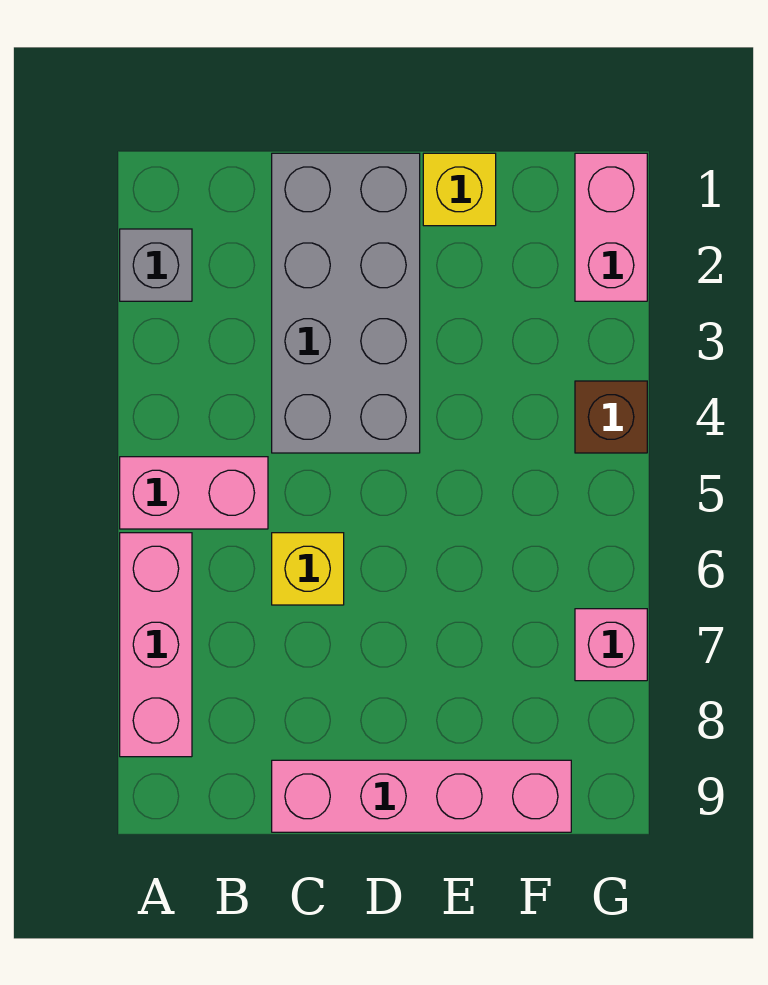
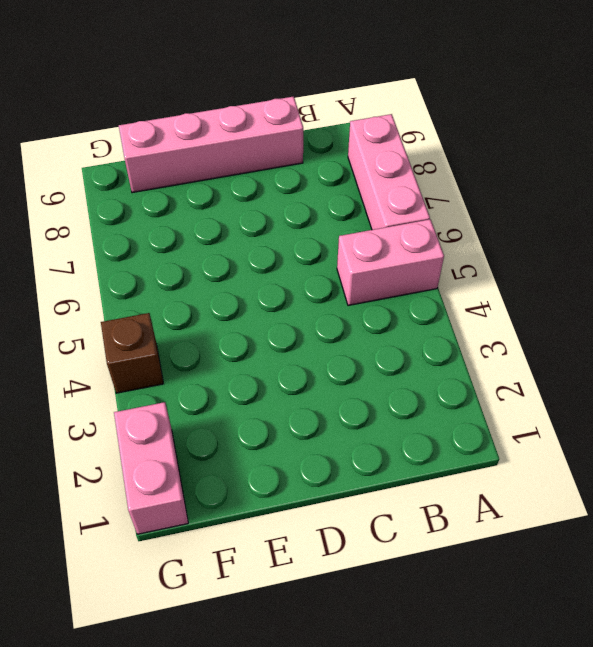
none -> grey 1x1 brick [120,229,192,301]
none -> grey 2x4 brick [272,153,420,453]

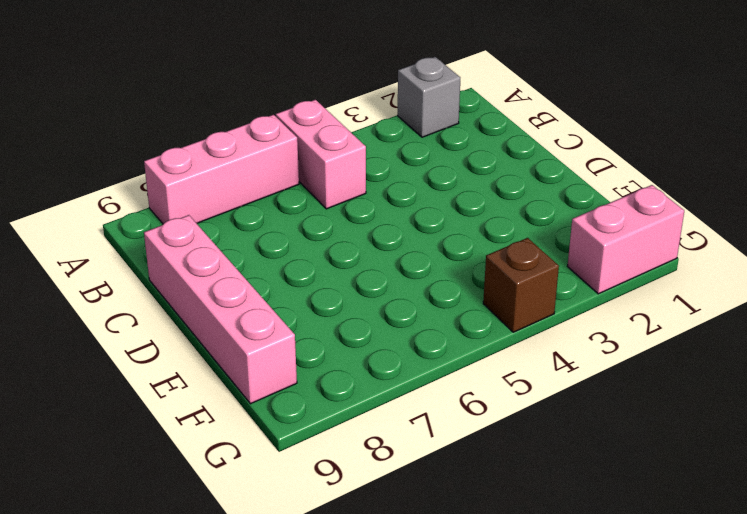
none -> grey 2x4 brick [272,153,420,453]
none -> yellow 1x1 brick [272,533,344,605]

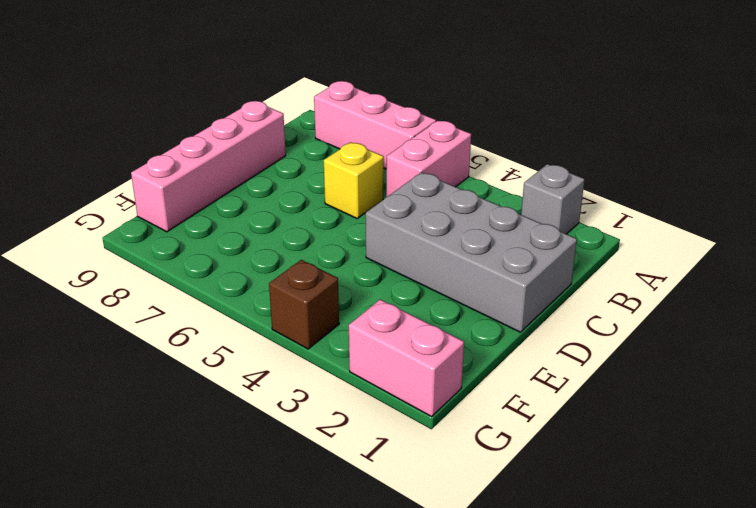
none -> yellow 1x1 brick [423,153,496,226]
none -> pink 1x1 brick [575,609,647,681]

